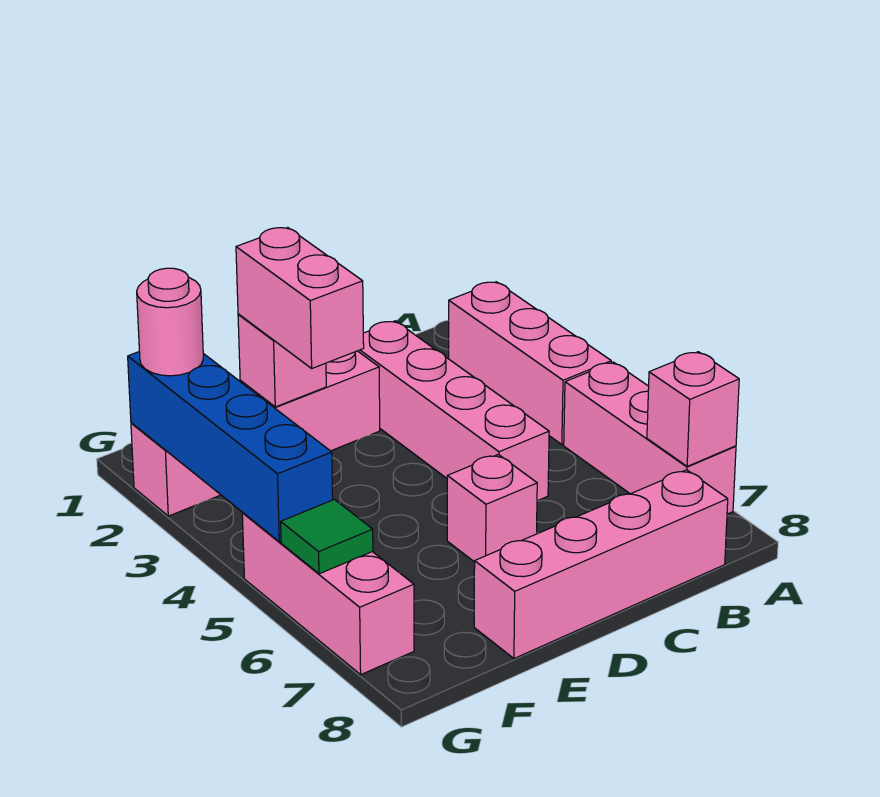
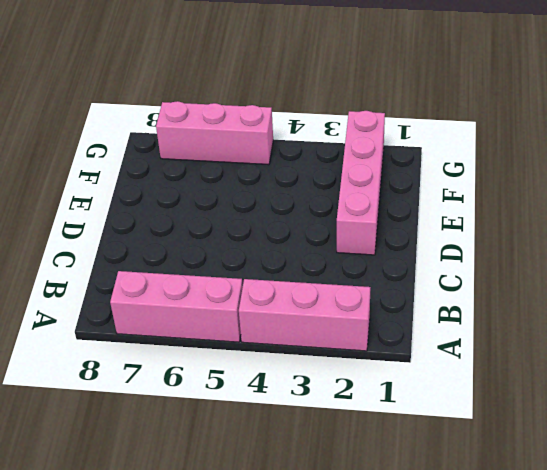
none -> pink 1x4 brick [474,470,728,658]
none -> pink 1x4 brick [358,321,549,501]
none -> pink 1x1 brick [447,454,537,562]

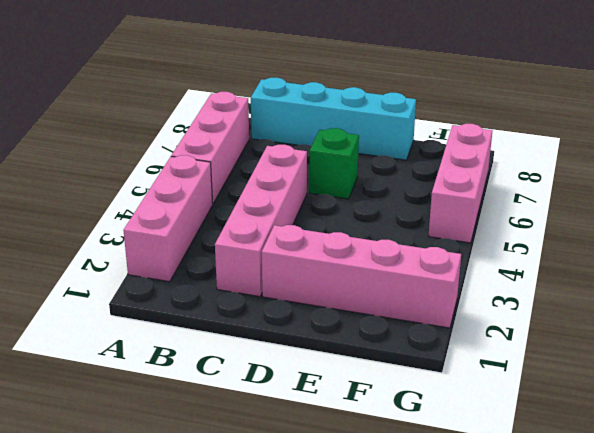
cyan 1x4 brick [251,78,416,160] -> pink 1x4 brick [474,470,728,658]
green 1x1 brick [309,128,359,199] -> pink 1x1 brick [447,454,537,562]
none -> pink 1x1 brick [647,352,739,466]
none -> pink 1x1 brick [238,314,326,407]
none -> blue 1x4 brick [128,352,333,542]

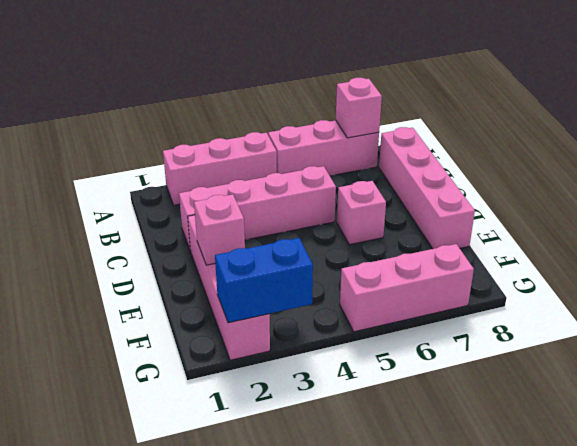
blue 1x2 brick [215,238,313,323] -> blue 1x4 brick [128,352,333,542]
none -> green 1x1 tile [281,499,373,574]
none -> pink 1x2 brick [236,228,364,368]
none -> pink 1x1 round brick [137,268,203,376]

